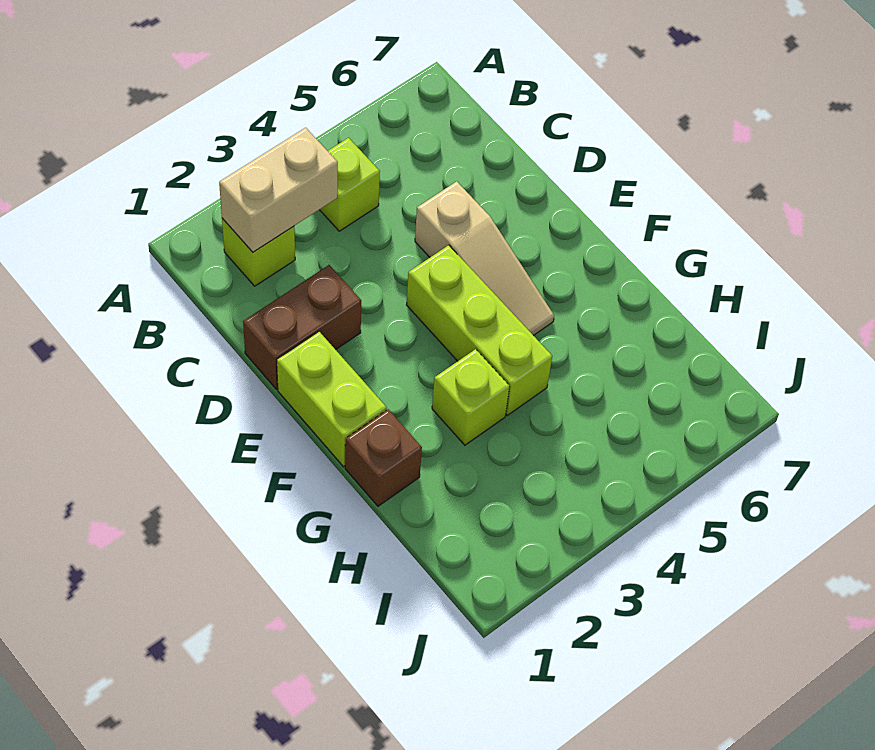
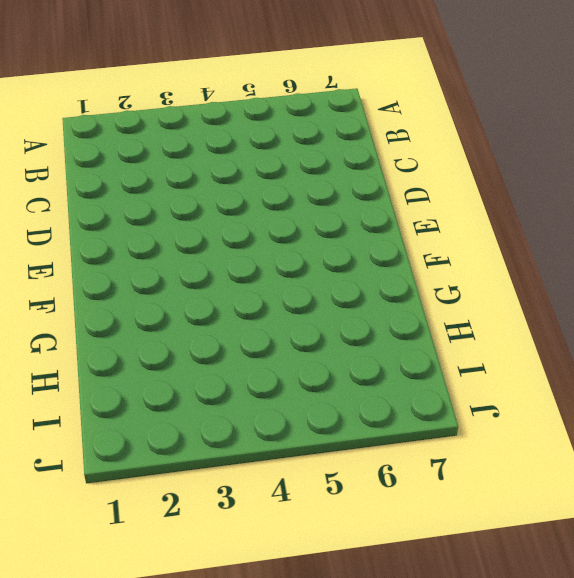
none -> lime 1x1 brick [222,218,295,286]
none -> lime 1x1 brick [320,138,380,231]

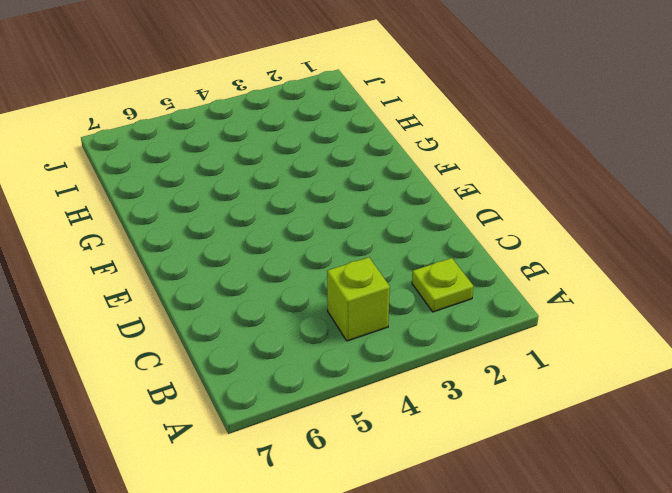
lime 1x1 plate [412,258,474,312] -> lime 1x1 brick [222,218,295,286]
none -> brown 1x2 brick [243,265,361,389]
none -> tan 1x3 slope [415,181,554,336]

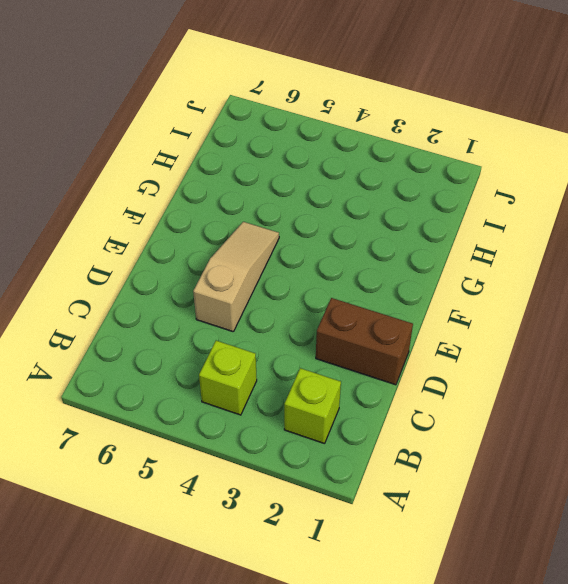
none -> lime 1x2 brick [277,332,387,467]
none -> lime 1x3 brick [407,245,552,415]

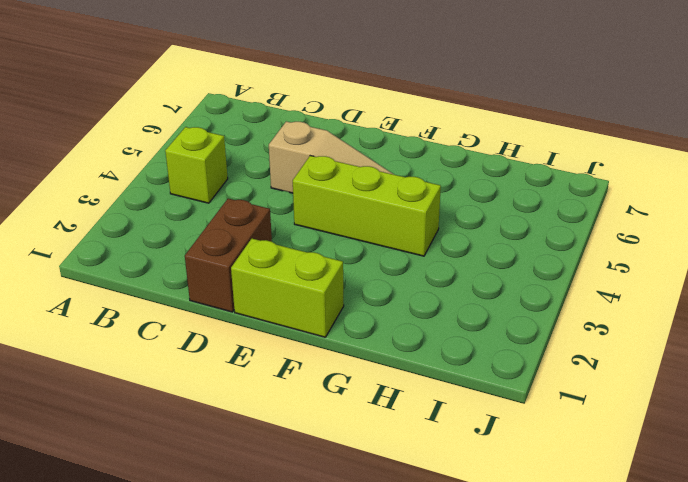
none -> lime 1x1 brick [222,218,295,286]
none -> brown 1x1 brick [345,409,422,506]

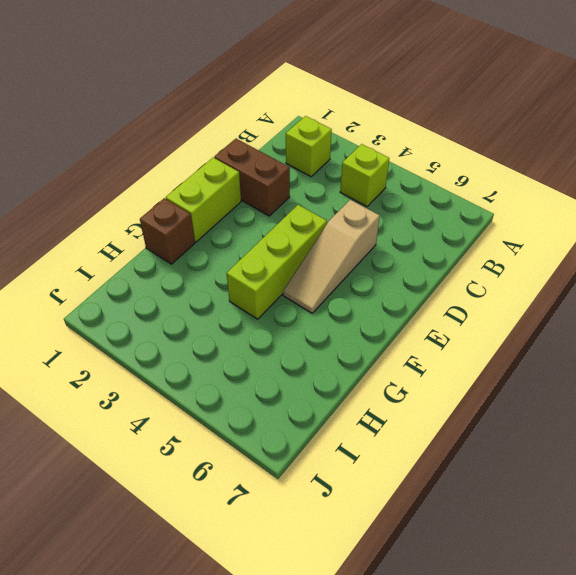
none -> lime 1x1 brick [432,349,510,445]
none -> tan 1x2 brick [219,128,338,252]

